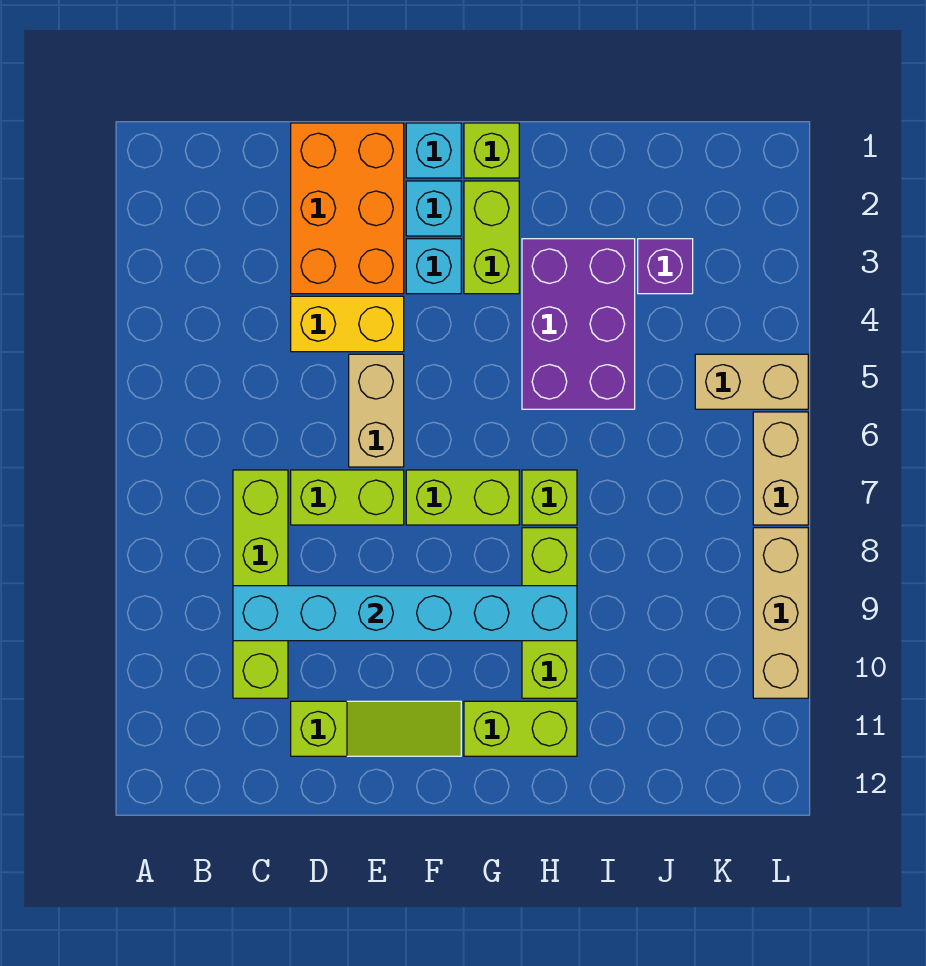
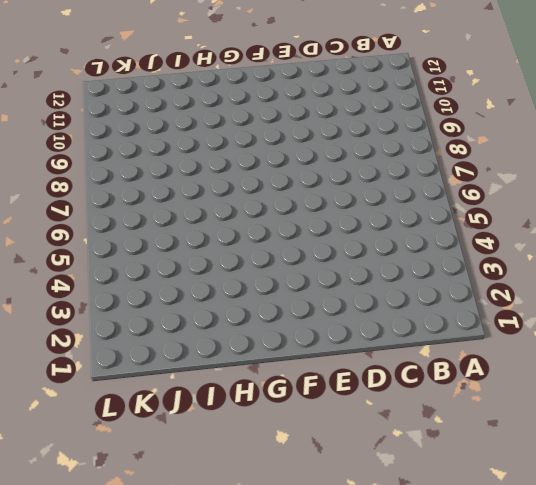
none -> lime 1x4 brick [233,470,288,698]
none -> orange 2x3 brick [291,123,404,294]
none -> yellow 1x2 brick [291,296,404,352]

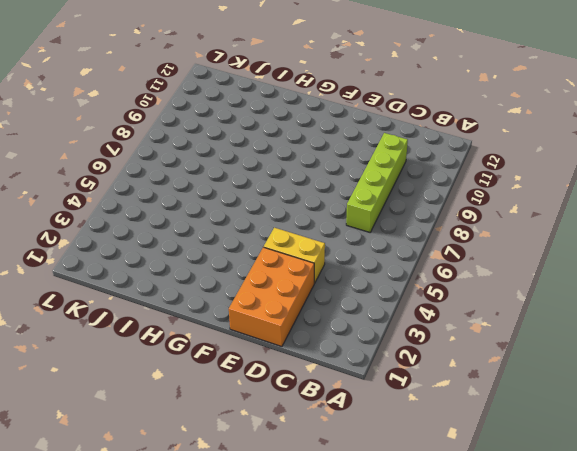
none -> lime 1x2 brick [291,470,404,525]
none -> lime 1x3 slope [291,701,461,756]
none -> tan 1x2 brick [349,354,404,467]

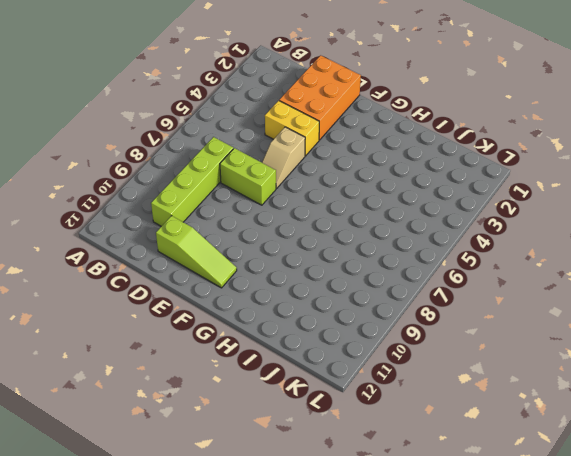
tan 1x2 slope [262,127,305,188] -> tan 1x2 brick [349,354,404,467]
none -> cyan 1x1 brick [406,123,461,178]
none -> cyan 1x1 brick [406,181,461,236]
none -> cyan 1x1 brick [406,239,461,294]

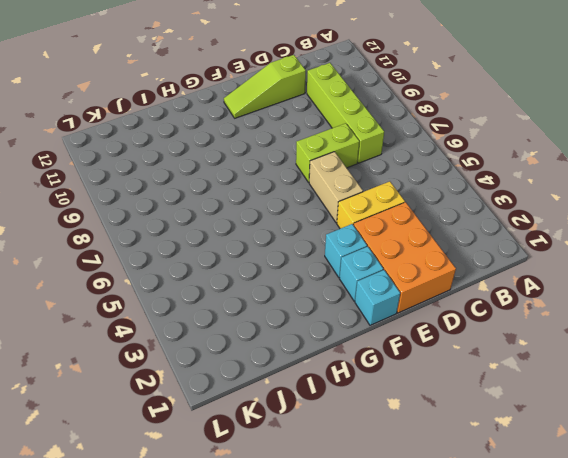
none -> lime 1x2 brick [406,470,519,525]
none -> lime 1x1 brick [464,123,519,178]
none -> lime 1x2 brick [464,181,519,294]

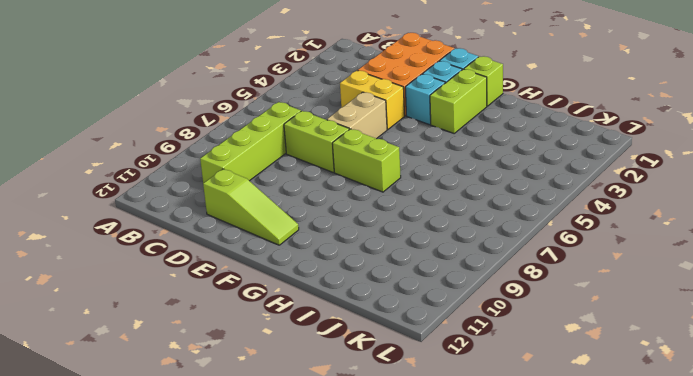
none -> lime 1x2 brick [464,701,577,756]
none -> purple 2x3 brick [522,239,635,409]
none -> lime 1x1 brick [522,470,577,525]

